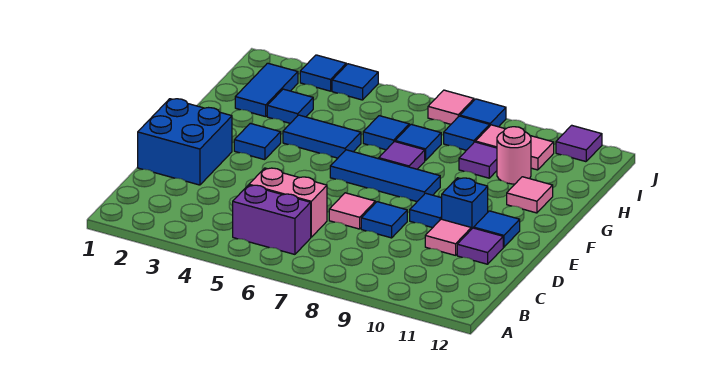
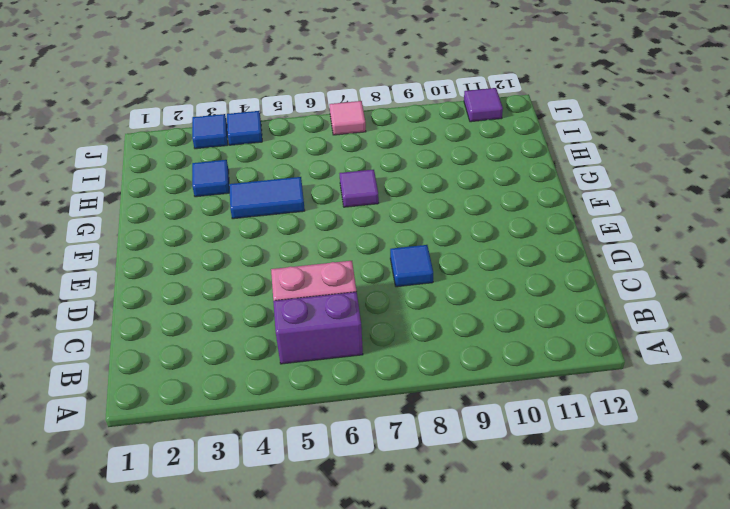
none -> blue 2x2 brick [138,99,232,185]
none -> pink 1x1 tile [329,193,375,229]
none -> pink 1x1 tile [425,219,471,255]

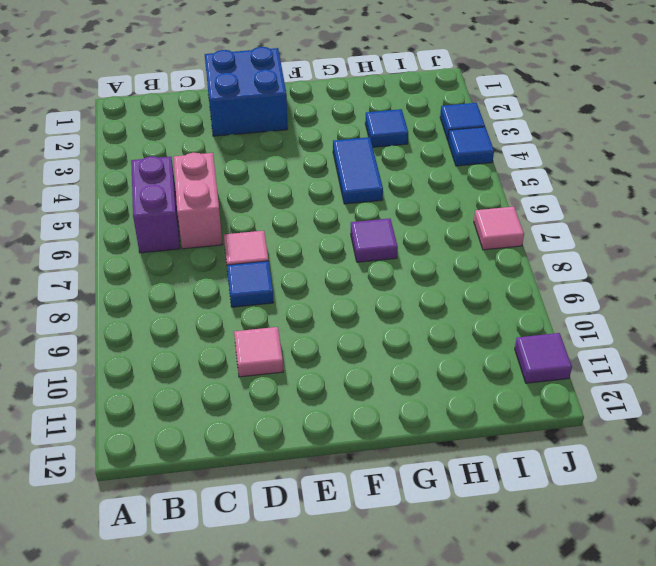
none -> purple 1x1 tile [457,228,503,264]
none -> blue 1x1 tile [410,193,442,228]
none -> blue 1x1 brick [442,178,488,229]

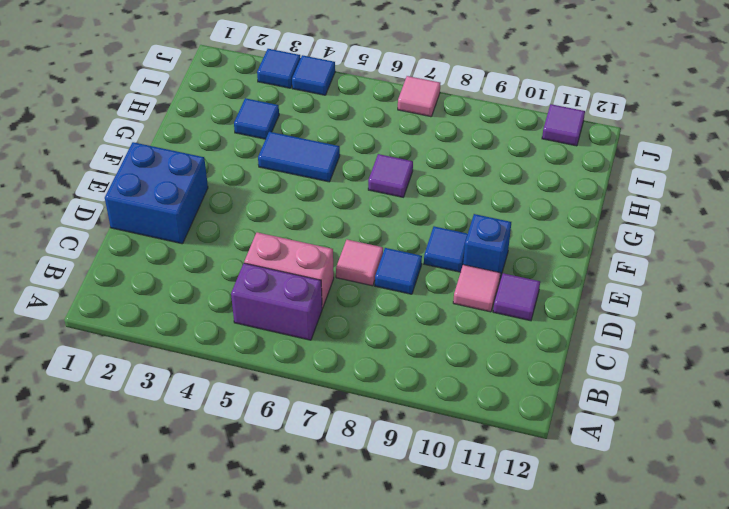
none -> blue 1x1 tile [474,211,520,247]
none -> blue 1x1 tile [234,123,281,160]
none -> blue 1x3 tile [330,150,440,202]

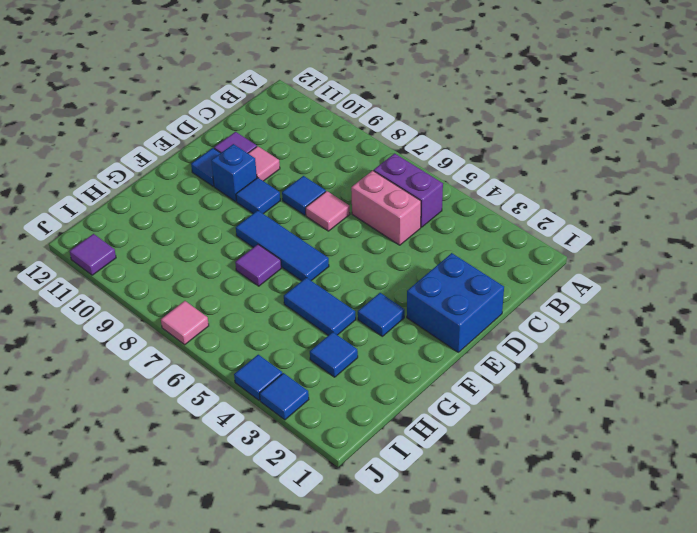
none -> pink 1x1 tile [507,177,553,213]
none -> blue 1x2 tile [235,63,298,117]
none -> blue 1x1 tile [363,116,409,150]

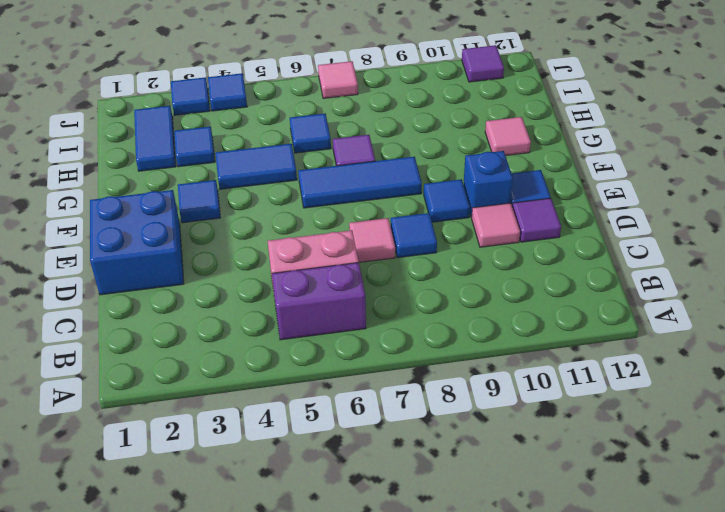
none -> blue 1x1 tile [395,124,441,161]
none -> purple 1x1 tile [459,142,497,178]
none -> pink 1x1 round brick [497,127,531,184]

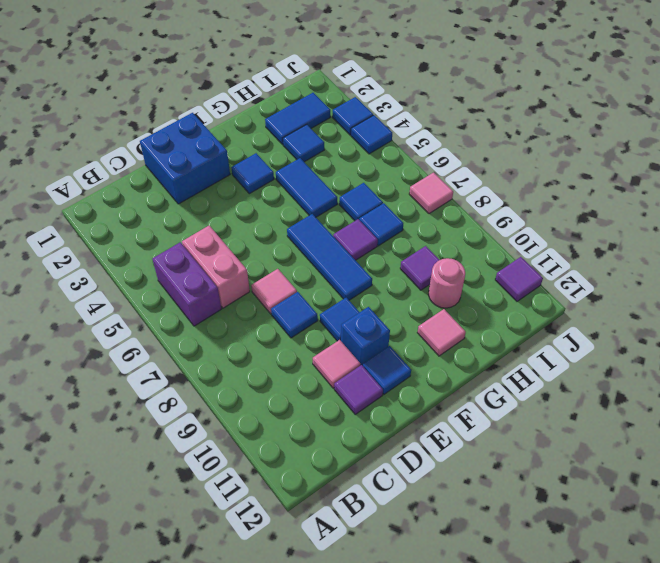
none -> blue 1x1 tile [444,116,490,150]
none -> pink 1x2 tile [475,125,554,170]
none -> blue 1x1 tile [460,99,506,127]

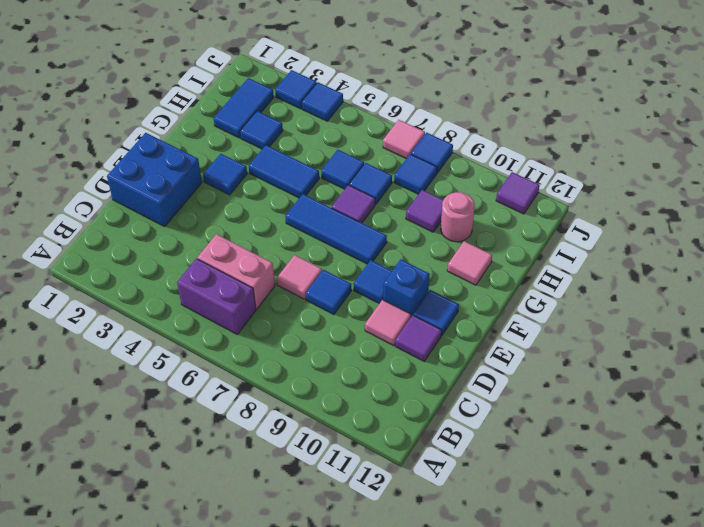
none -> pink 1x2 tile [475,125,554,170]

